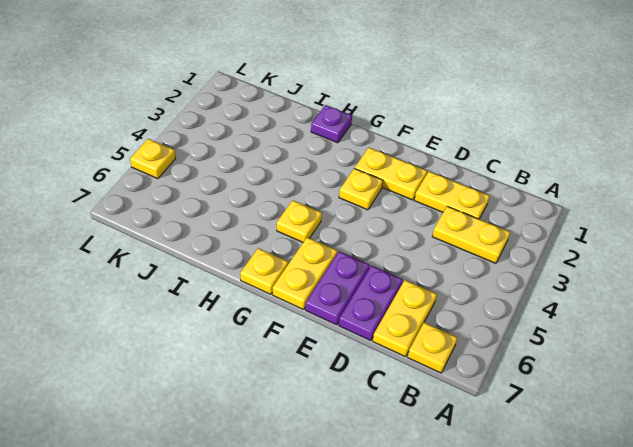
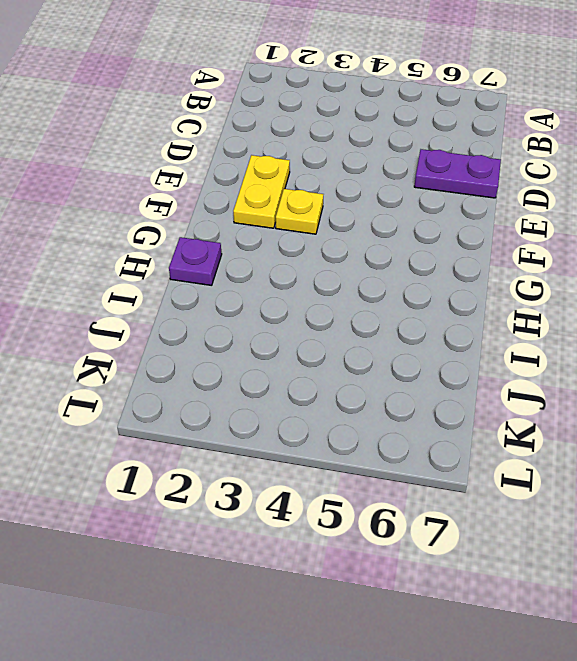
none -> yellow 1x2 plate [432,206,510,263]
none -> yellow 1x1 plate [408,323,457,373]
none -> yellow 1x2 plate [414,172,490,219]

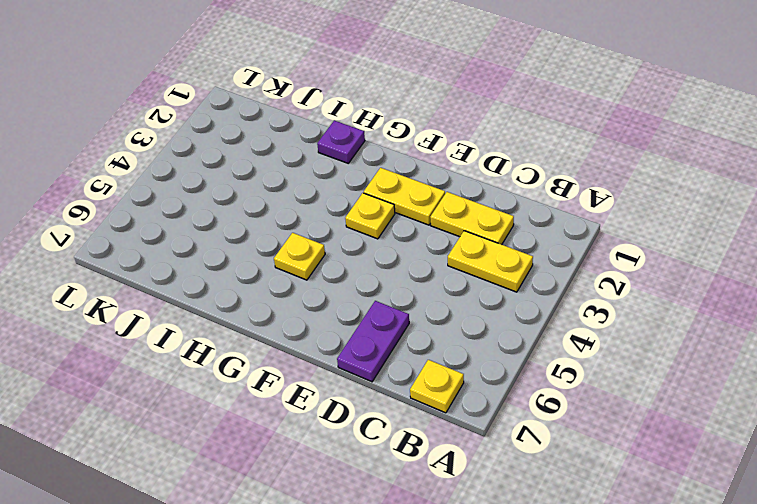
none -> yellow 1x2 plate [373,280,437,357]
none -> purple 1x2 plate [305,251,370,325]
none -> yellow 1x2 plate [273,237,337,310]

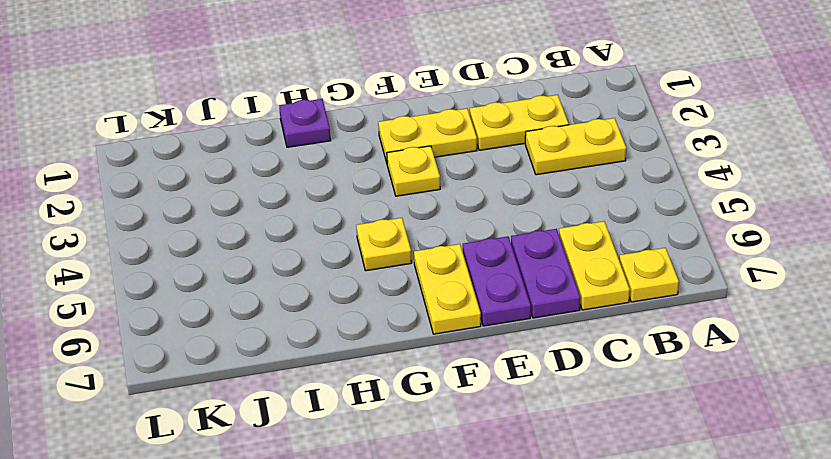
none -> yellow 1x1 plate [240,248,288,294]
none -> yellow 1x1 plate [130,139,176,179]

